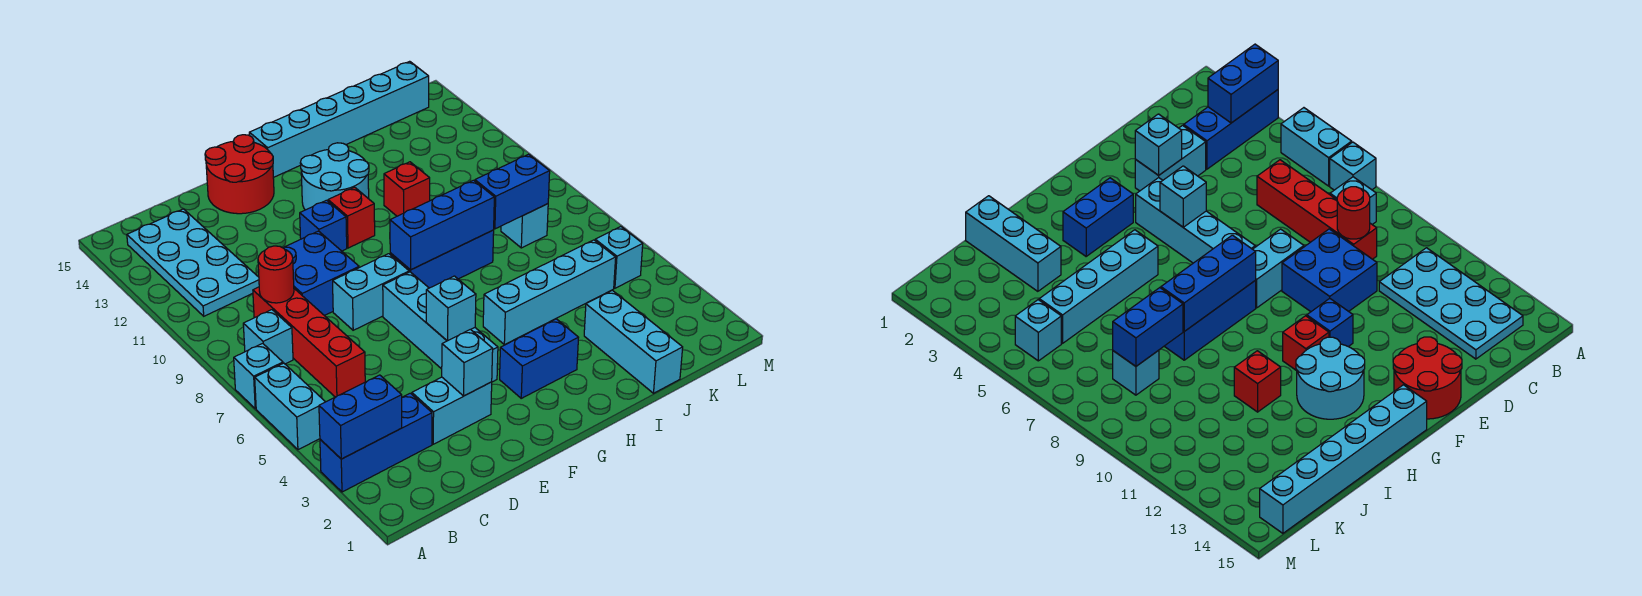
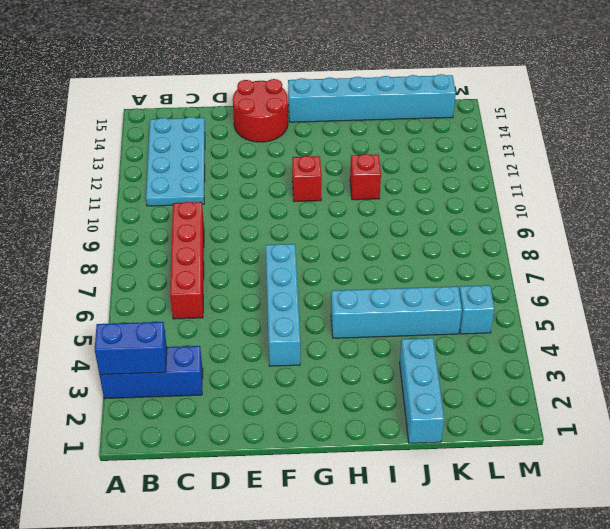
none -> cyan 1x2 brick [255,363,325,450]
none -> cyan 1x1 brick [234,343,283,409]
none -> cyan 1x1 brick [243,310,293,364]

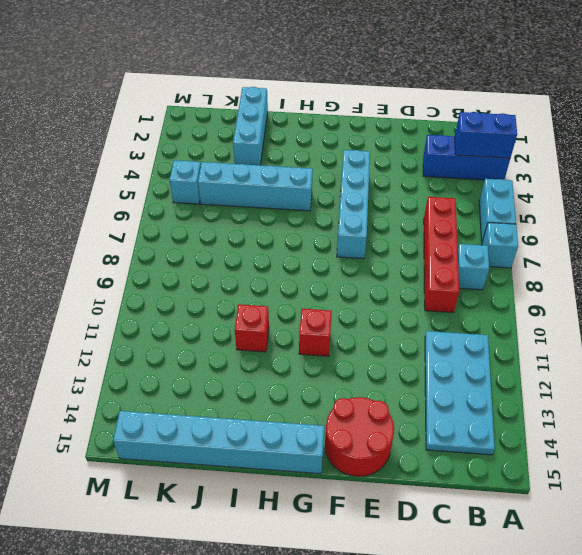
none -> cyan 1x2 brick [412,377,492,444]
none -> blue 2x2 brick [283,231,359,316]
none -> cyan 1x2 brick [333,254,409,330]

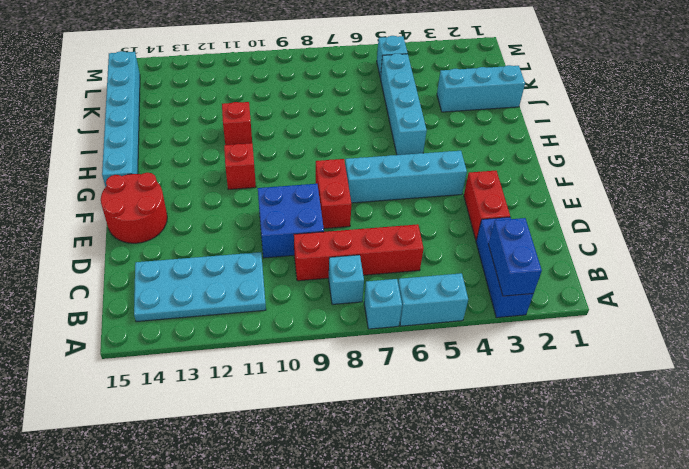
red 1x2 brick [464,171,510,240] -> cyan 1x2 brick [412,377,492,444]
red 1x2 brick [316,159,351,228] -> cyan 1x2 brick [333,254,409,330]
none -> blue 1x1 brick [300,200,347,251]
none -> blue 1x2 brick [500,319,579,398]
none -> blue 1x3 brick [390,230,494,288]

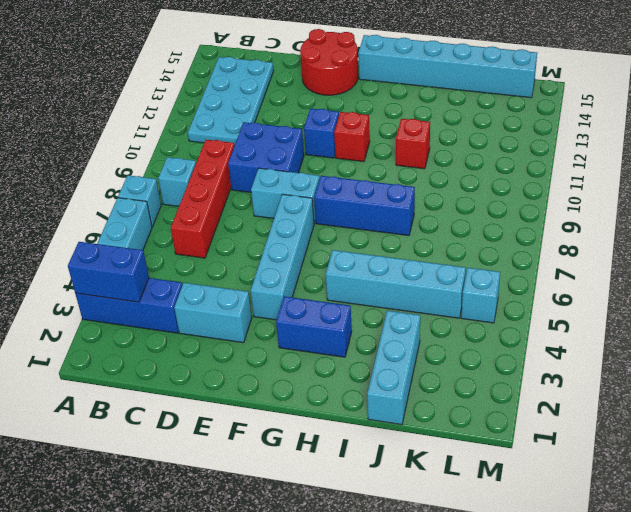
none -> cyan 2x2 round brick [300,143,369,210]
none -> cyan 1x1 brick [501,204,548,248]
none -> red 1x1 round brick [258,246,294,303]

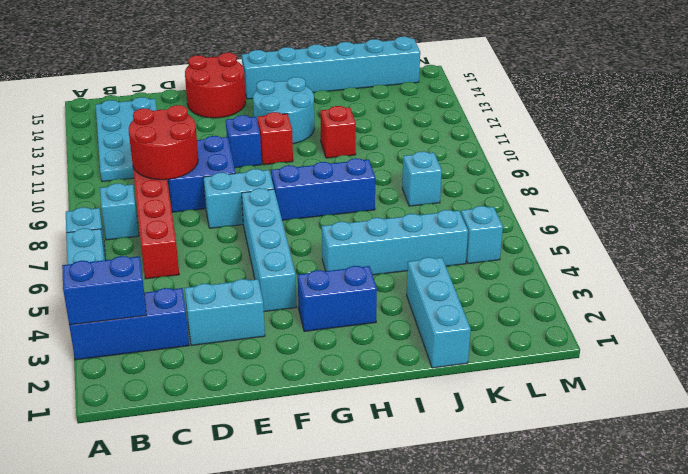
red 2x2 round brick [129,105,198,180] -> red 1x1 round brick [258,246,294,303]
none -> cyan 1x1 brick [442,329,493,396]
none -> cyan 1x1 brick [426,276,476,341]
none -> blue 1x3 brick [390,180,494,270]

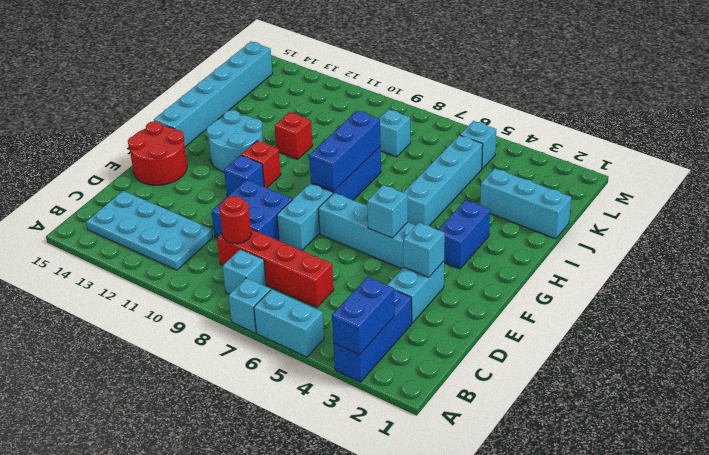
none -> blue 1x2 brick [475,154,550,229]

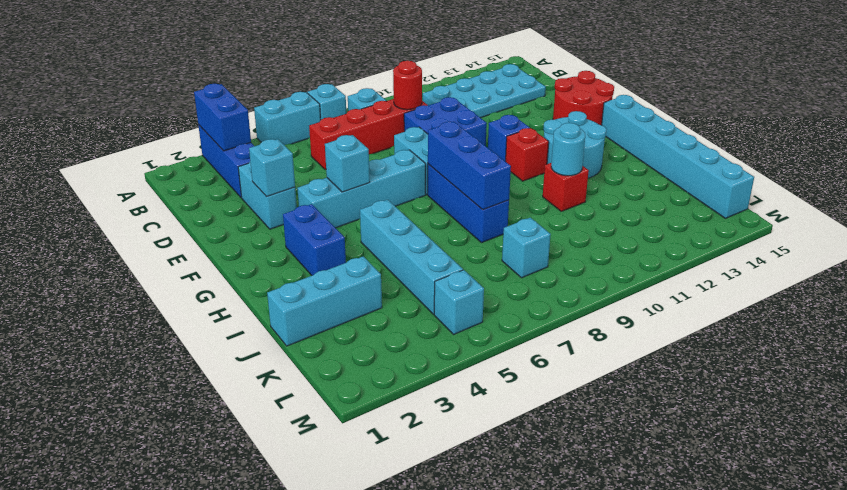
cyan 1x1 round brick [551,123,585,176] -> none
none -> blue 1x2 brick [475,154,550,229]

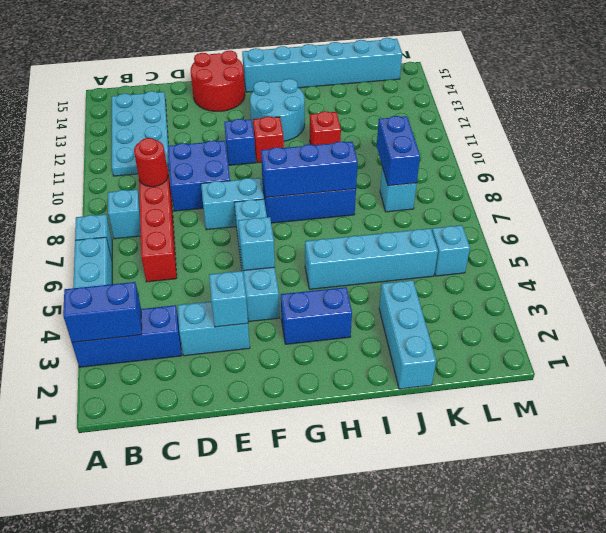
blue 1x2 brick [377,116,420,186] -> blue 1x2 brick turned to [475,154,550,229]

